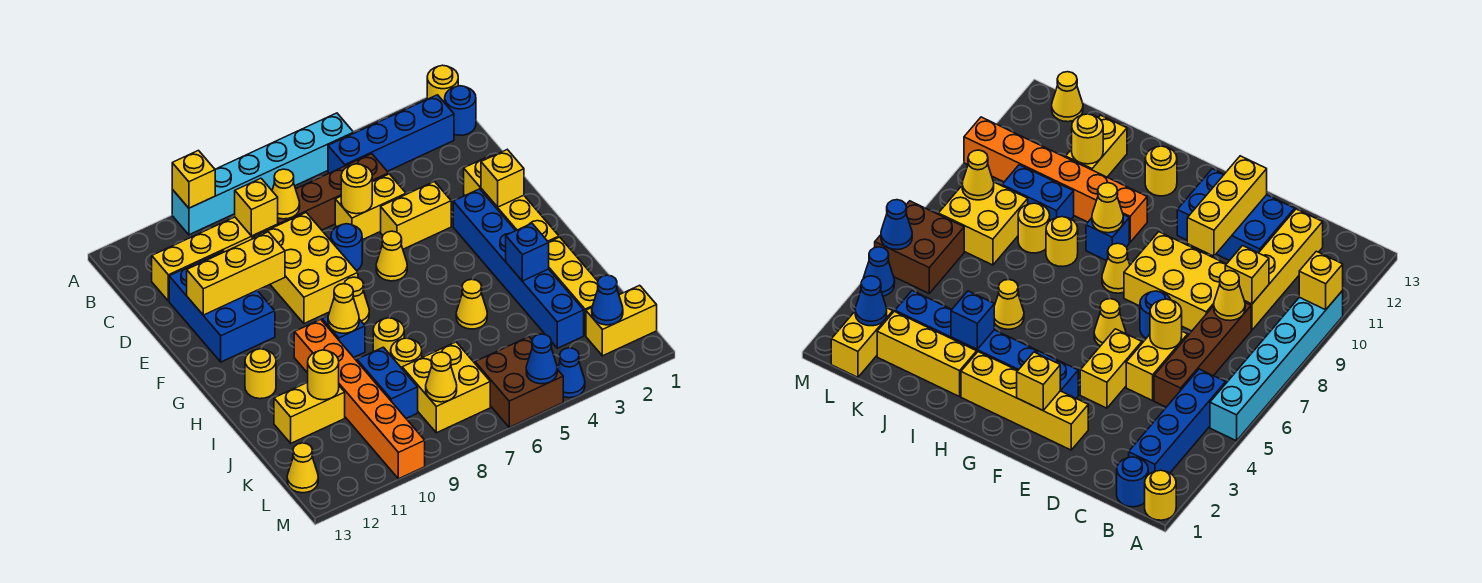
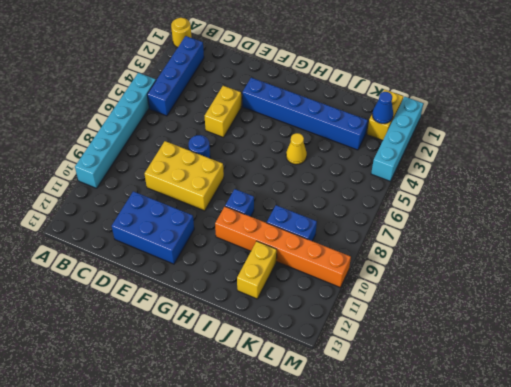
cyan 1x4 brick [371,97,423,181] -> blue 1x1 cone [557,348,585,398]
none -> blue 1x1 round brick [445,86,476,135]
none -> brown 1x4 brick [278,154,389,230]
none -> yellow 1x4 brick [152,217,278,301]
none -> yellow 1x2 brick [335,174,406,240]

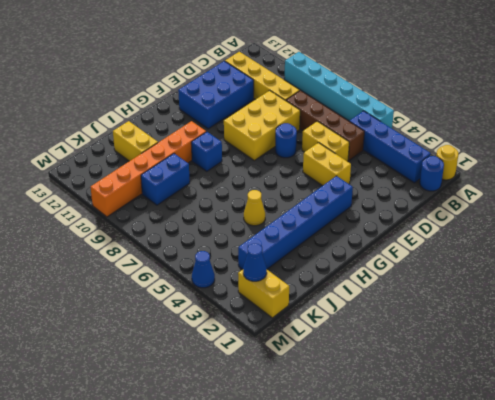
none -> yellow 1x4 brick [464,156,559,242]
none -> yellow 1x1 cone [376,231,407,281]
none -> yellow 1x1 cone [344,277,369,324]
none -> yellow 1x1 round brick [245,349,276,399]

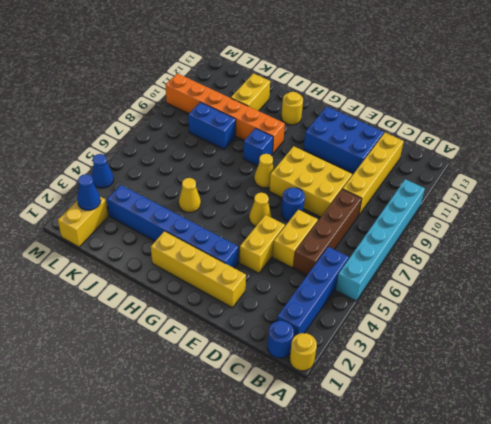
none -> yellow 1x3 brick [549,237,598,335]
none -> yellow 1x1 round brick [373,318,404,355]
none -> yellow 1x1 round brick [391,338,422,368]
none -> yellow 2x2 brick [402,342,490,433]

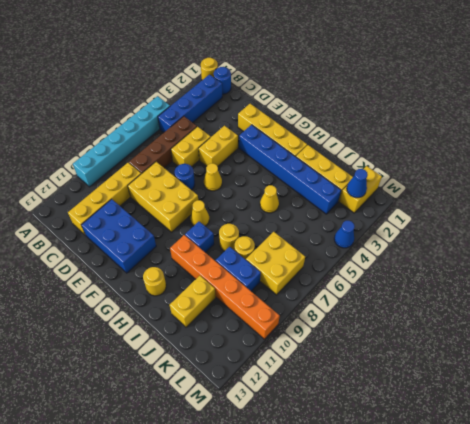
none -> brown 2x2 brick [475,337,563,427]
none -> yellow 1x1 cone [287,443,318,493]
none -> yellow 1x1 brick [172,151,215,208]
none -> yellow 1x1 cone [272,169,300,219]

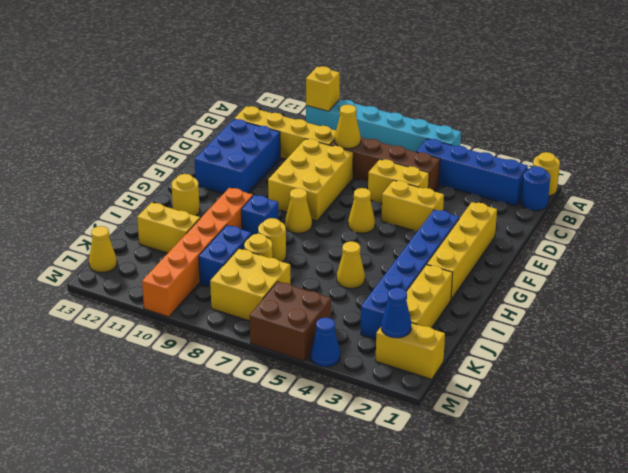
none -> blue 1x1 round brick [331,224,362,271]
none -> yellow 1x1 brick [235,178,278,236]
none -> yellow 1x1 round brick [341,164,372,214]
none -> yellow 1x3 brick [187,232,285,315]

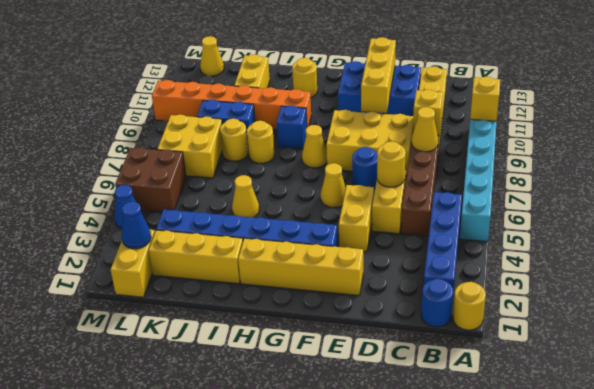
none -> yellow 1x1 brick [481,150,524,207]
none -> yellow 1x1 cone [328,284,359,333]
none -> blue 1x1 brick [506,223,549,281]
none -> yellow 1x1 round brick [308,350,339,400]

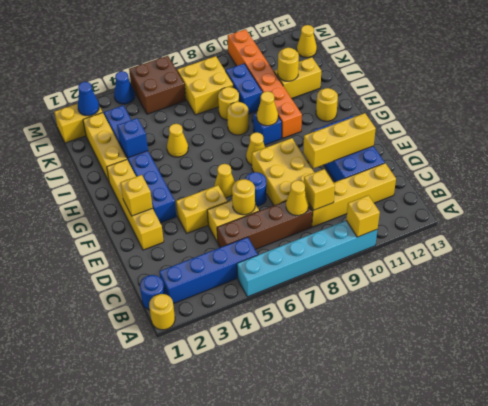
none -> yellow 1x1 cone [426,352,457,402]
none -> blue 1x1 cone [526,334,557,384]

